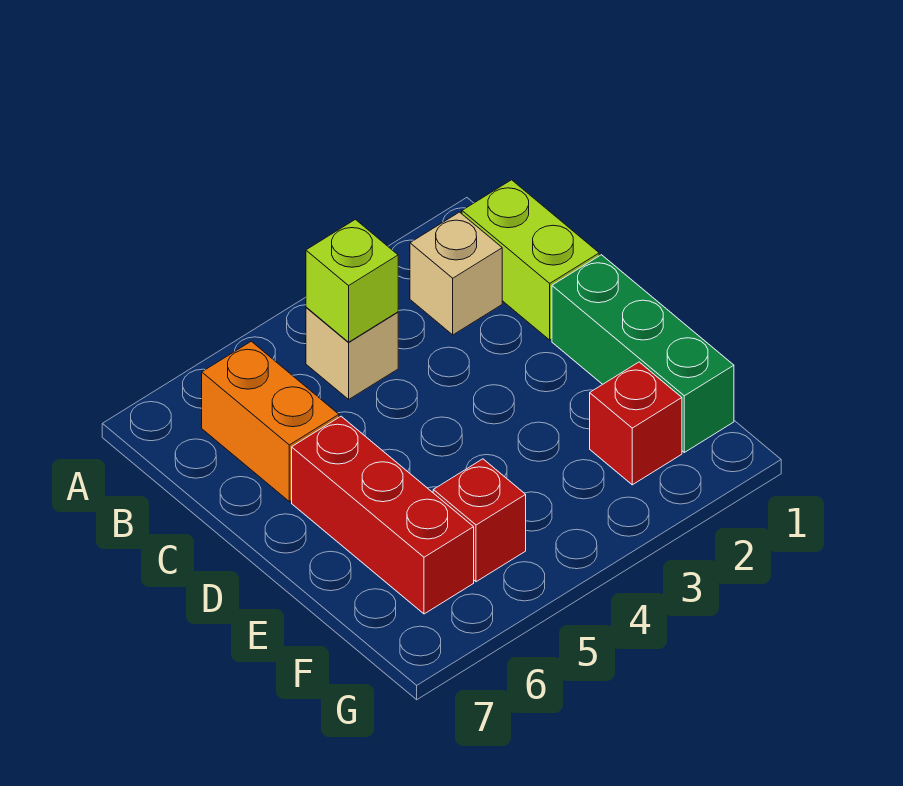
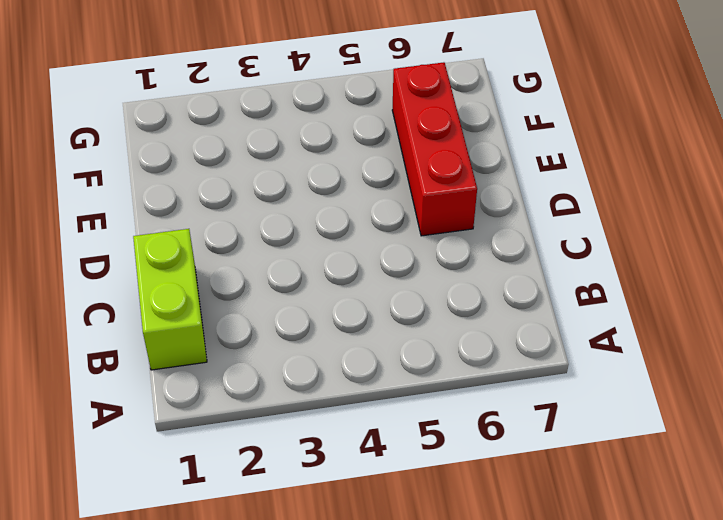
none -> tan 1x1 brick [410,212,502,335]
none -> tan 1x1 brick [306,307,398,399]

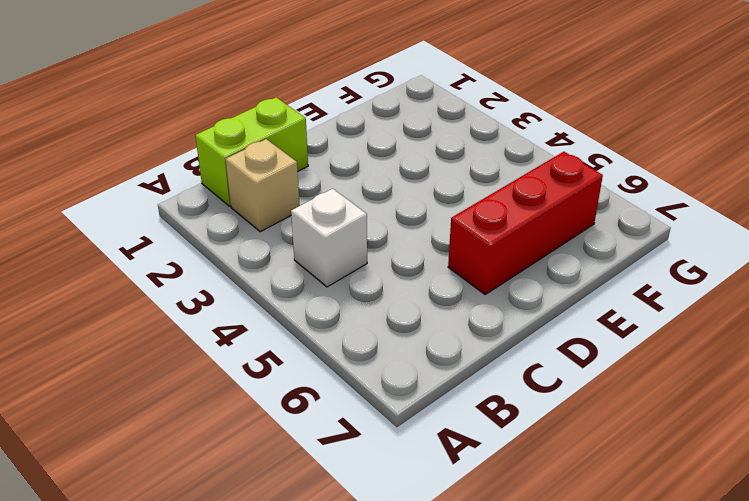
white 1x1 brick [291,189,367,287] -> tan 1x1 brick [306,307,398,399]
none -> orange 1x2 brick [202,341,339,502]
none -> green 1x3 brick [552,255,734,452]

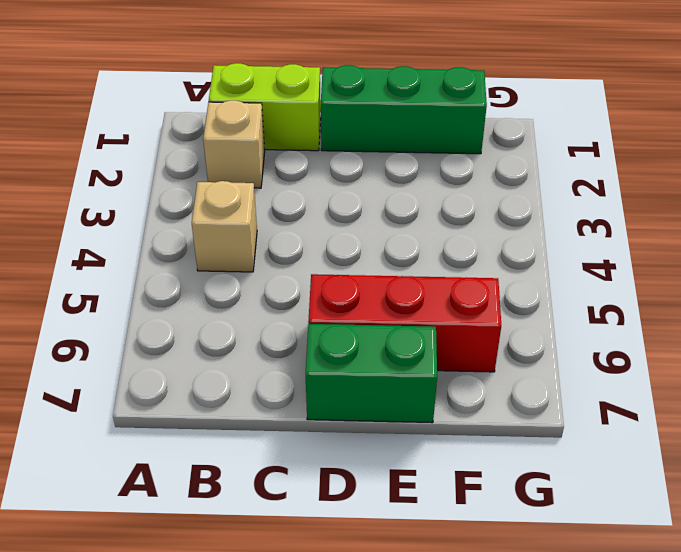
green 1x2 brick [306,324,437,423] -> none
none -> orange 1x2 brick [202,341,339,502]
none -> red 1x1 brick [590,362,682,485]

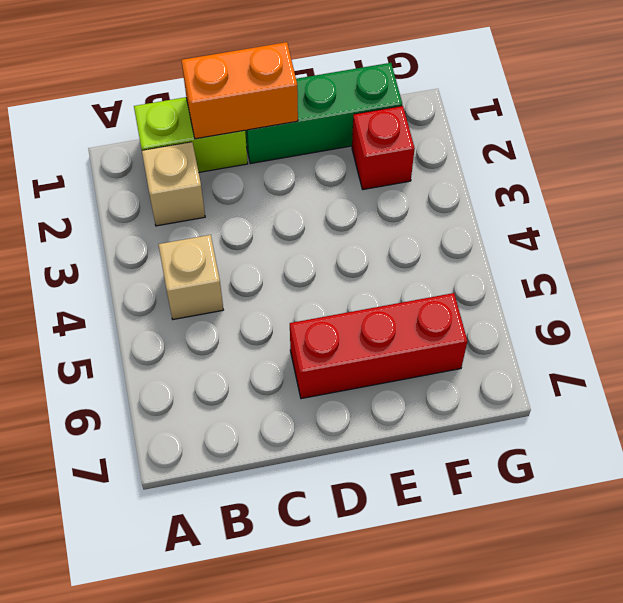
orange 1x2 brick [181,42,298,139] -> orange 1x2 brick moved to [202,341,339,502]
none -> red 1x1 brick [433,459,526,582]
none -> lime 1x1 brick [306,219,398,342]

